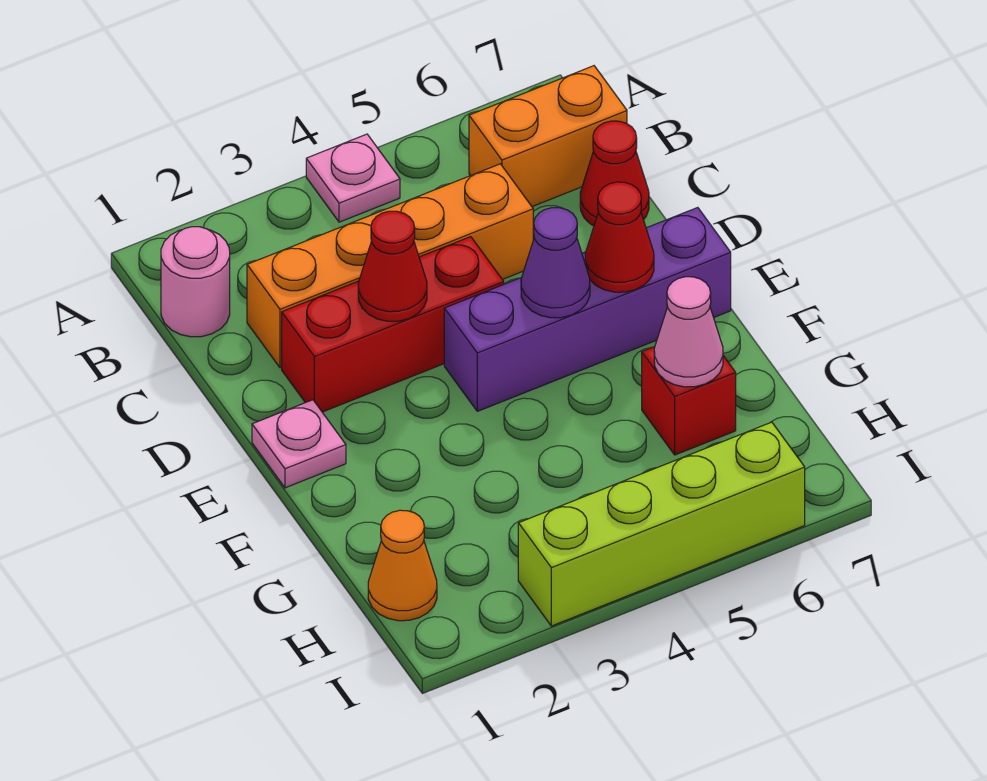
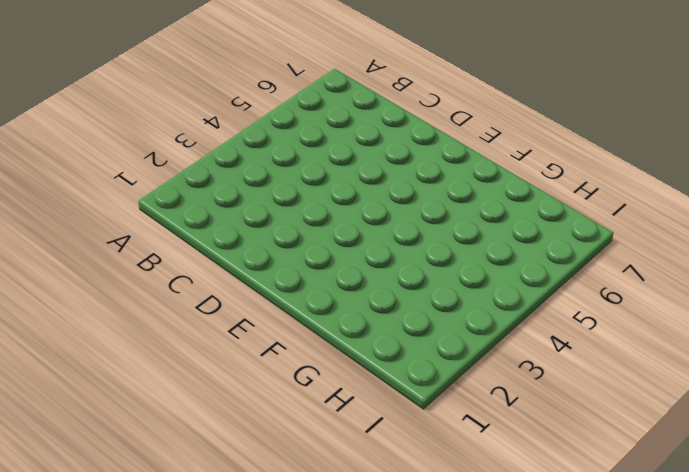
none -> pink 1x1 plate [306,134,400,222]
none -> pink 1x1 round brick [161,227,230,337]
none -> orange 1x2 brick [469,66,627,207]

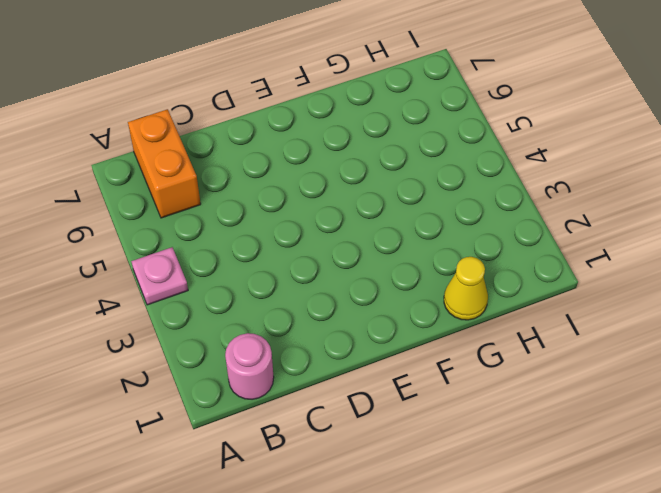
yellow 1x1 cone [444,257,488,320] -> none
none -> orange 1x4 brick [247,164,533,368]
none -> red 1x1 cone [580,121,649,226]
none -> red 1x3 brick [282,237,504,412]

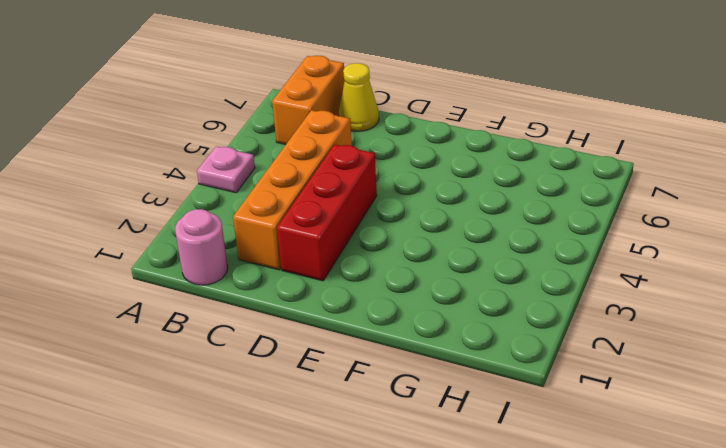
yellow 1x1 cone [339,63,379,131] -> red 1x1 cone [580,121,649,226]
none -> pink 1x1 plate [252,400,346,488]
none -> purple 1x4 brick [444,208,731,411]
none -> red 1x1 brick [642,347,736,455]

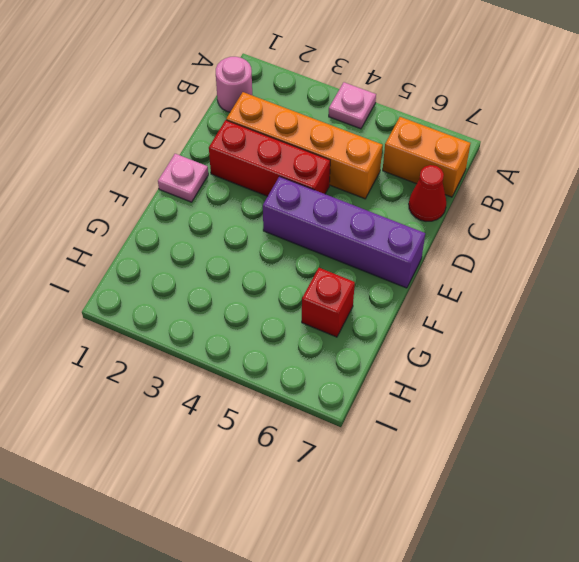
none -> orange 1x1 cone [368,510,437,621]
none -> lime 1x4 brick [518,422,805,626]
none -> red 1x1 cone [358,211,427,321]

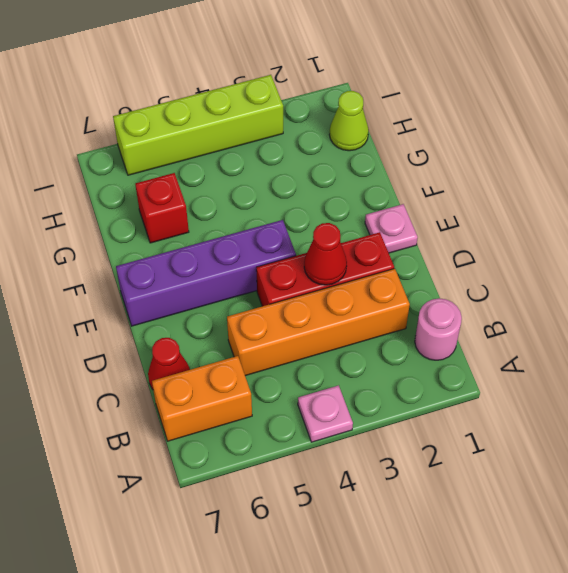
lime 1x1 cone [330,91,369,151] -> orange 1x1 cone [368,510,437,621]
none -> purple 1x1 cone [521,208,590,318]
none -> red 1x1 cone [585,182,654,292]
none -> pink 1x1 cone [654,277,723,387]

